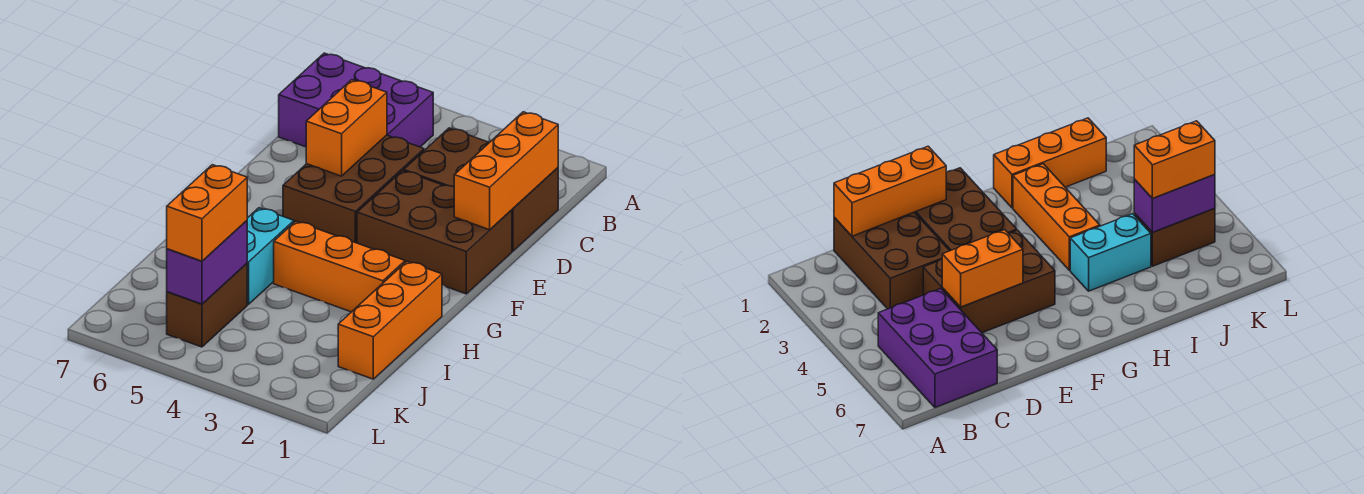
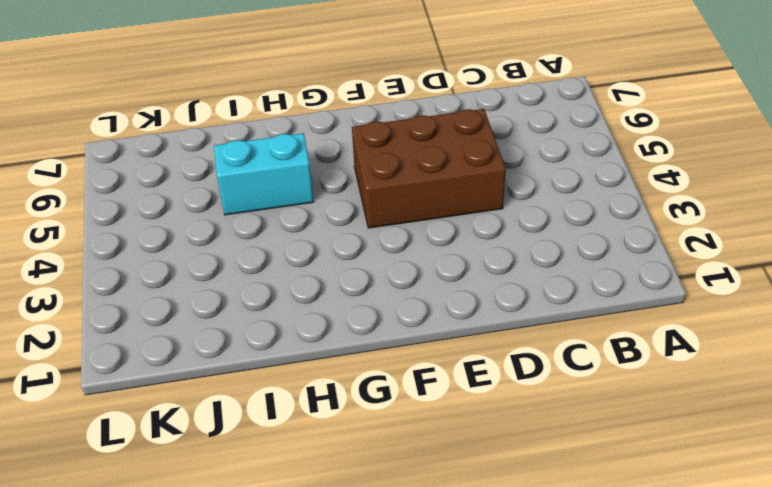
none -> purple 2x3 brick [279,53,433,147]
none -> brown 2x3 brick [404,128,558,251]
none -> brown 2x3 brick [357,171,512,294]

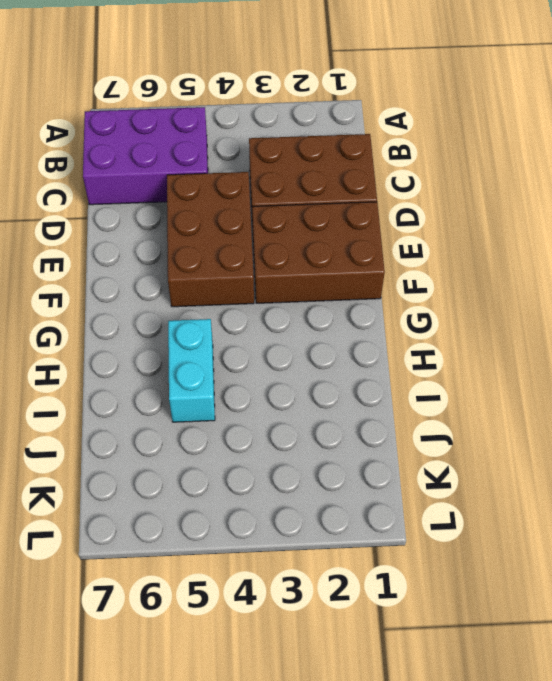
none -> orange 1x3 brick [338,261,442,379]
none -> orange 1x3 brick [274,221,405,312]
none -> brown 1x2 brick [167,264,247,347]

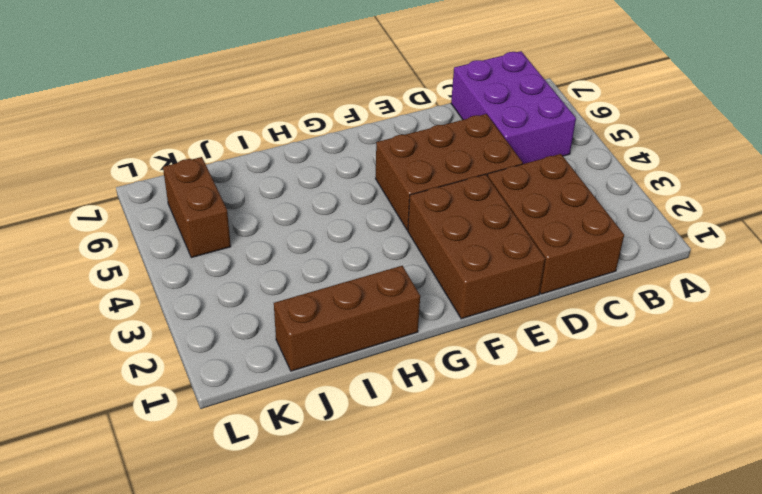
brown 1x3 brick [274,266,420,371] -> orange 1x3 brick [338,261,442,379]
brown 1x2 brick [163,157,231,258] -> brown 1x2 brick turned to [167,264,247,347]
none -> orange 1x3 brick [274,221,405,312]
none -> cyan 1x2 brick [247,208,294,304]
none -> orange 1x3 brick [454,112,558,230]

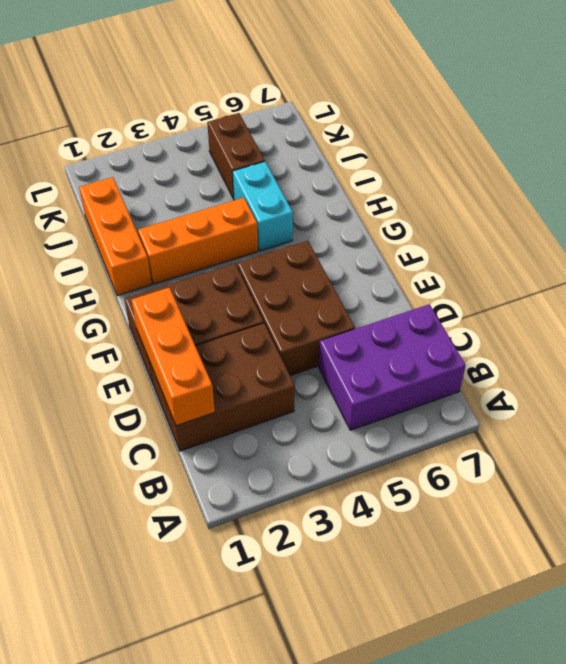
none -> orange 1x2 brick [306,80,387,176]
none -> purple 1x2 brick [167,221,247,304]
none -> orange 1x2 brick [167,165,247,261]

